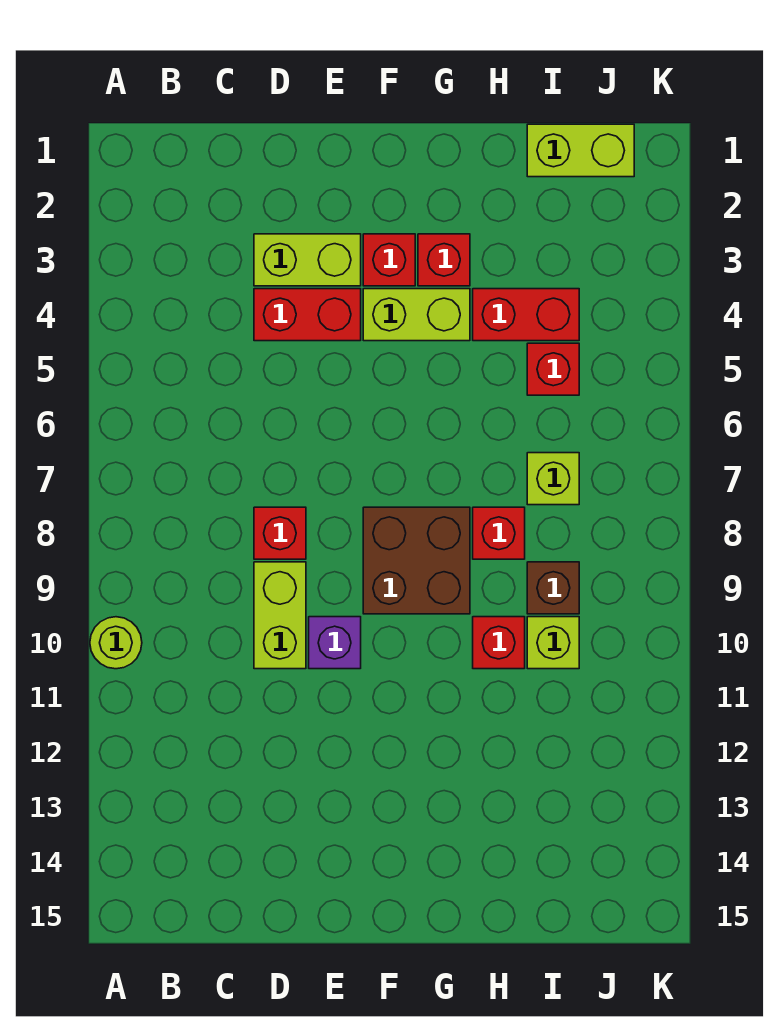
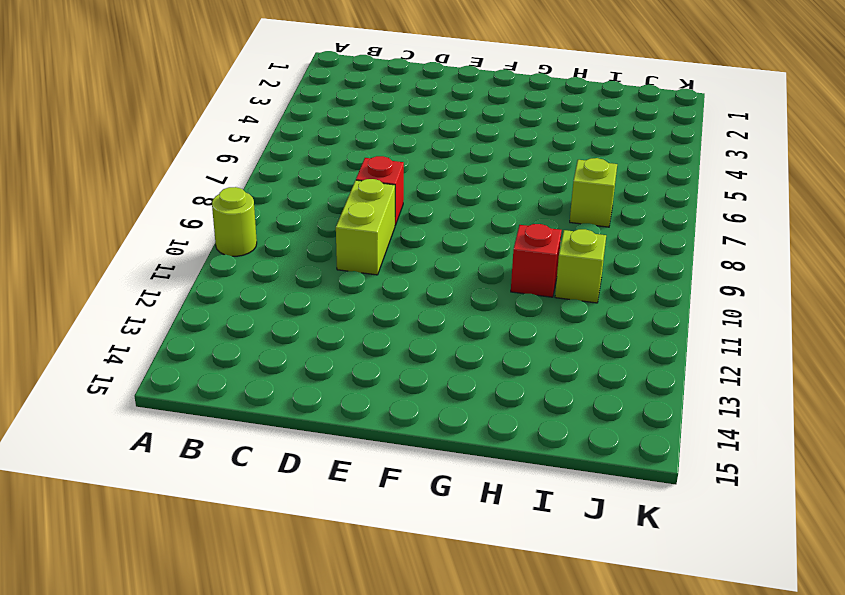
none -> lime 1x2 brick [254,234,361,286]
none -> red 1x2 brick [254,289,361,341]
none -> purple 1x1 brick [309,617,361,669]

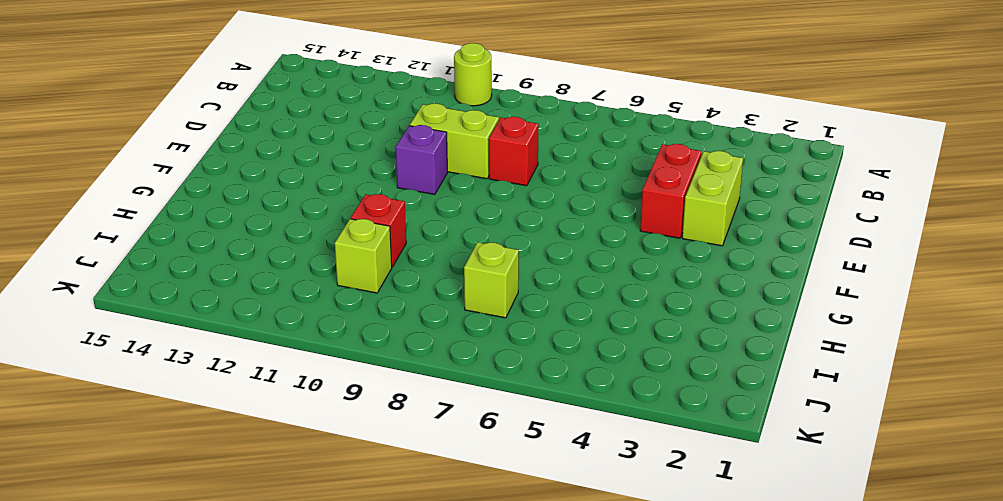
none -> red 1x1 brick [363,234,415,286]
none -> lime 1x2 brick [363,289,470,341]
none -> brown 2x2 brick [363,507,470,614]

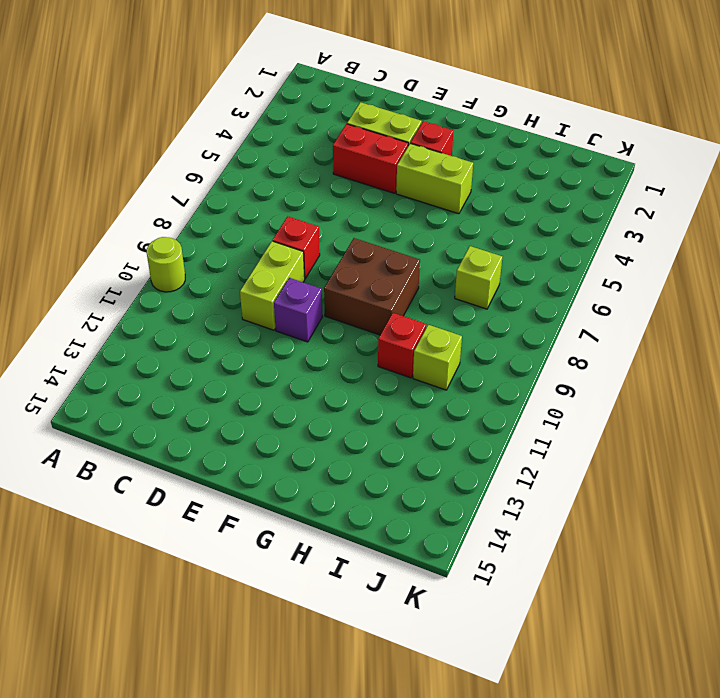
none -> red 1x1 brick [418,234,470,286]
none -> red 1x2 brick [473,289,579,341]
none -> red 1x1 brick [473,507,525,559]

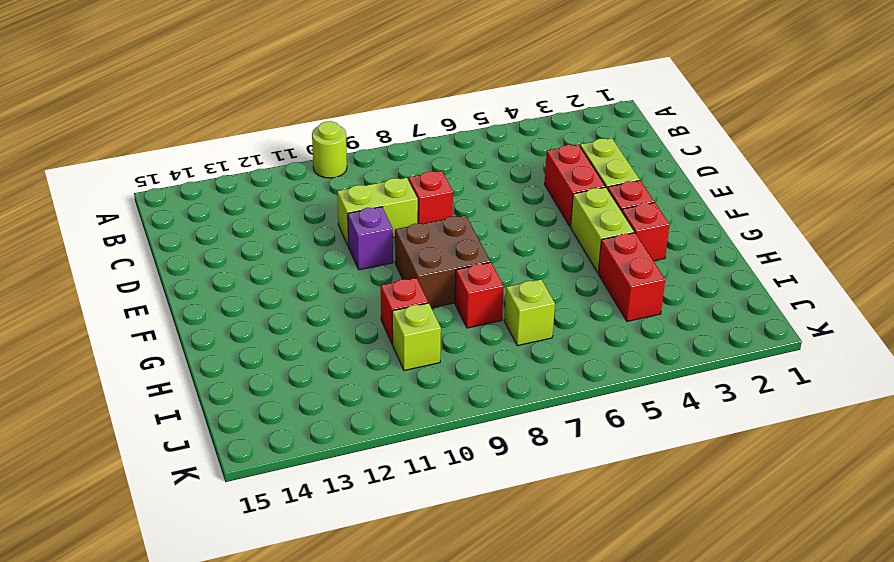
none -> lime 1x2 brick [527,124,634,177]
none -> red 1x1 brick [527,343,579,395]
none -> brown 1x1 brick [527,562,579,614]

